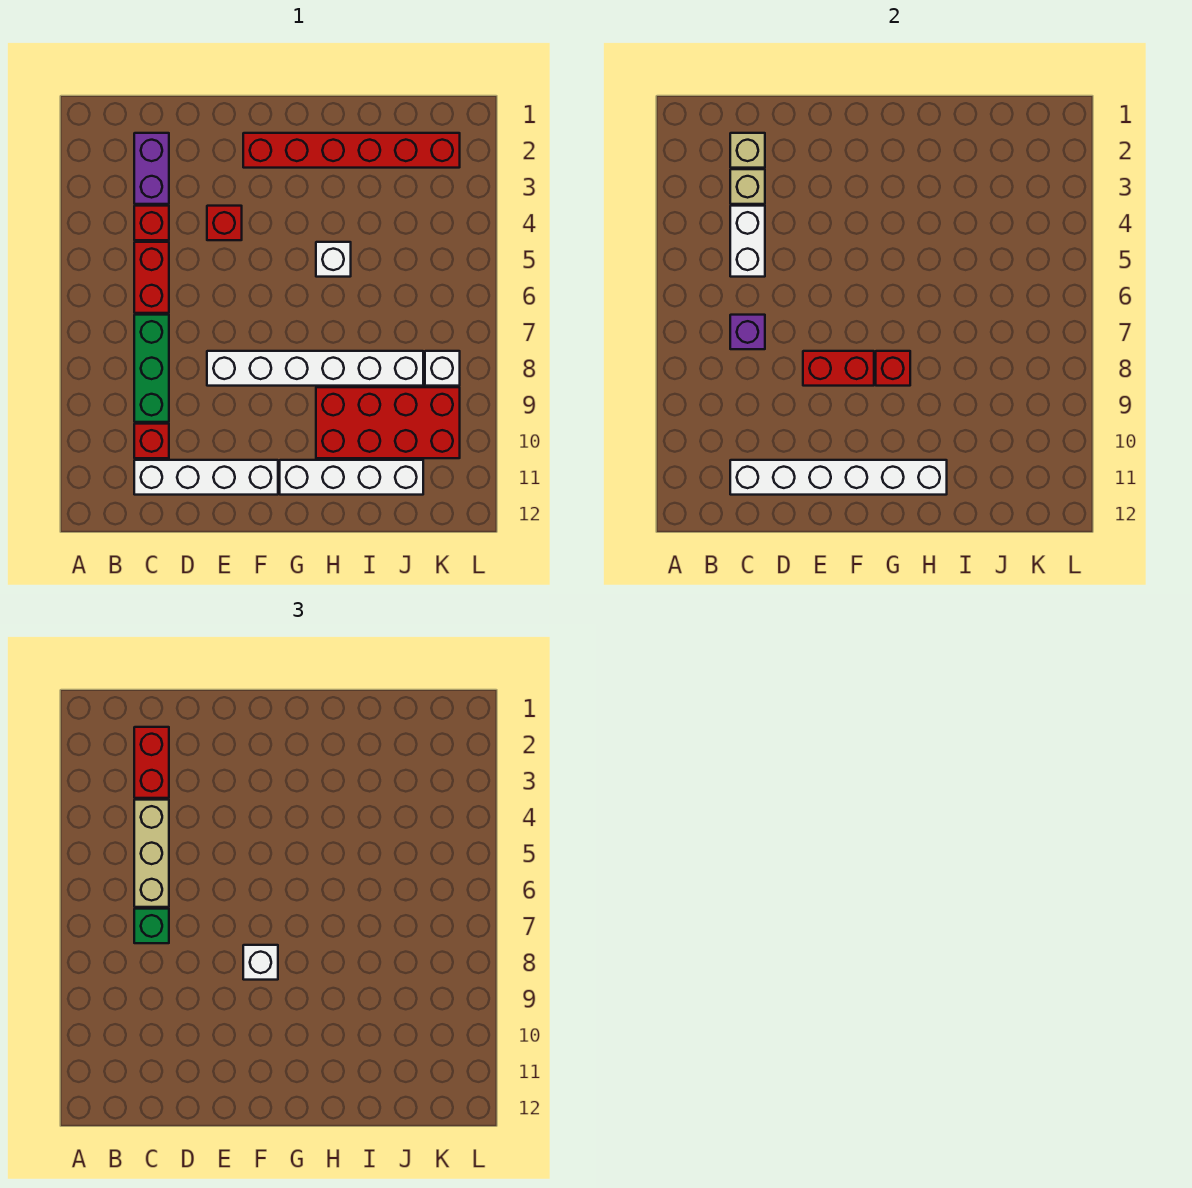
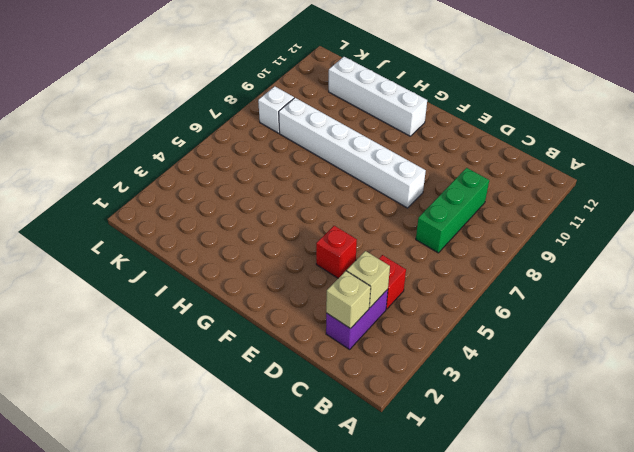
none -> red 1x2 brick [134,242,169,313]
none -> red 1x1 brick [134,424,169,458]
none -> white 1x4 brick [134,460,278,495]

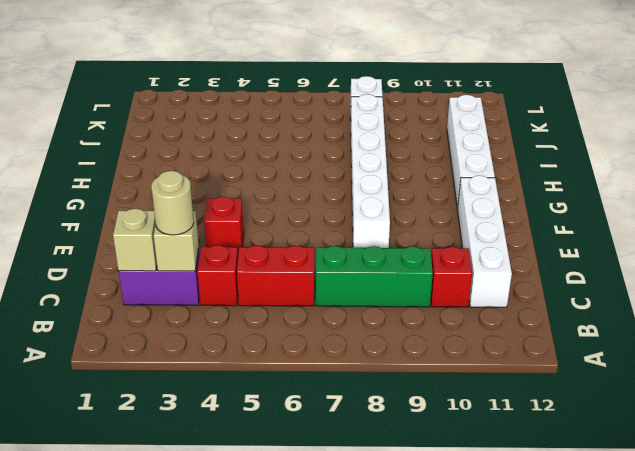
tan 1x1 round brick [151,171,194,235] -> red 1x2 brick [134,727,169,798]
none -> red 1x6 brick [243,133,460,168]
none -> white 1x1 brick [316,242,351,277]
none -> red 2x4 brick [316,387,460,458]

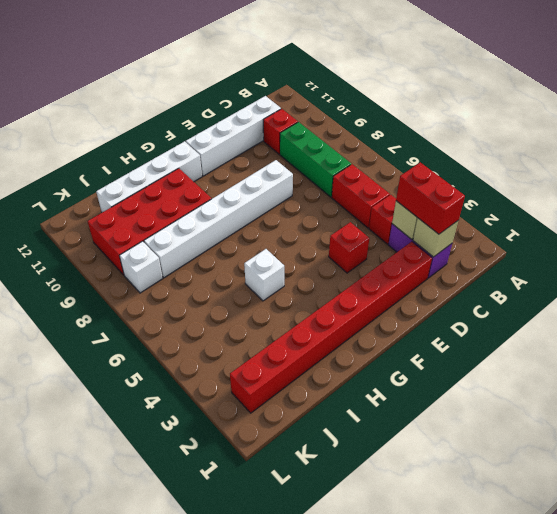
red 1x8 brick [230,242,432,413] -> red 1x6 brick [243,133,460,168]
none -> white 1x2 brick [730,206,765,277]
none -> purple 1x1 brick [730,315,765,349]
none -> white 1x6 brick [730,460,947,495]

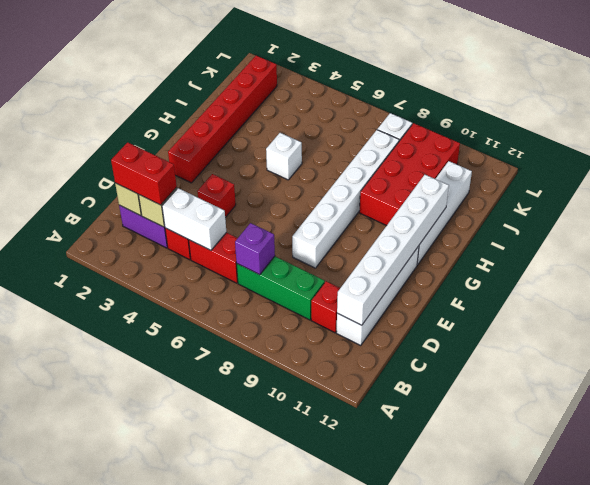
none -> red 1x2 brick [803,351,874,386]
none -> red 1x1 brick [876,351,910,386]
none -> tan 1x3 brick [134,800,169,907]

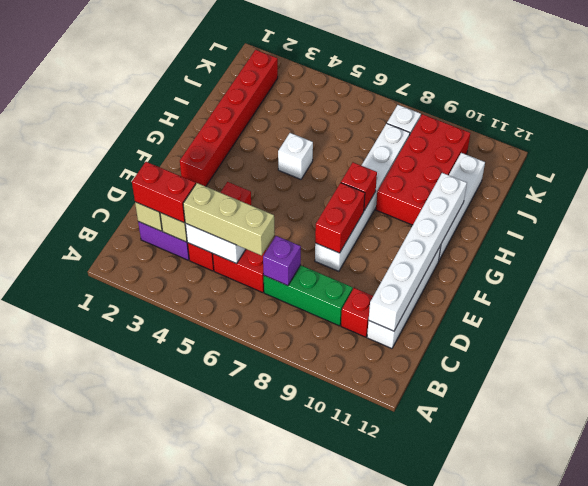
none -> green 1x1 brick [134,909,169,943]
none -> white 1x1 brick [243,945,278,980]

